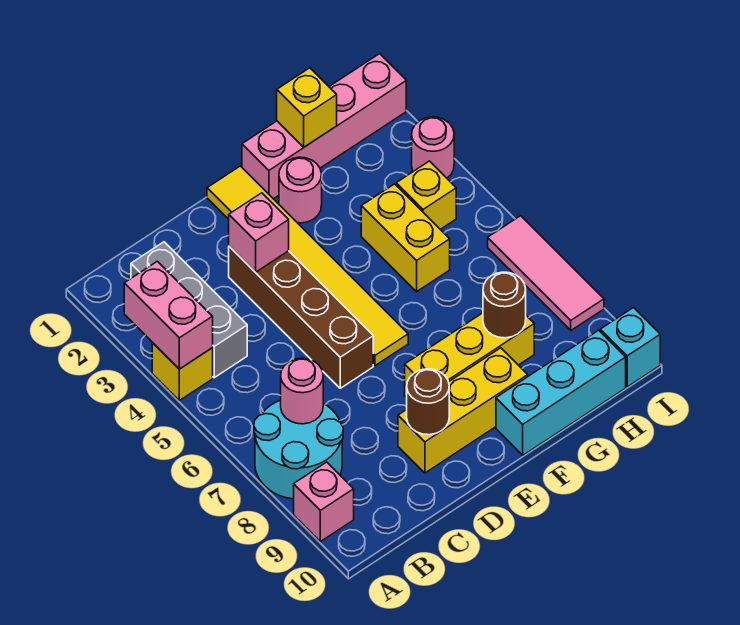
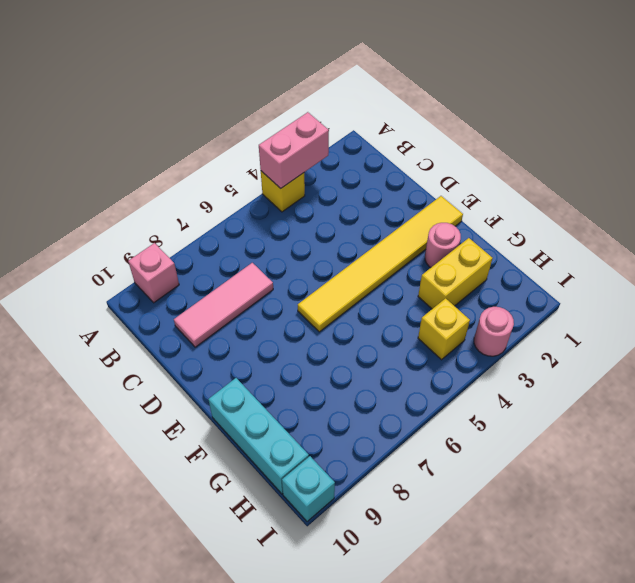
pink 1x3 tile [174,263,273,347] -> pink 1x3 tile moved to [488,216,604,330]
yellow 1x2 brick [418,238,493,309] -> yellow 1x2 brick moved to [361,184,450,292]
none -> cyan 2x2 round brick [254,400,343,499]
none -> grey 1x3 brick [131,242,247,378]
none -> brown 1x4 brick [229,246,373,388]

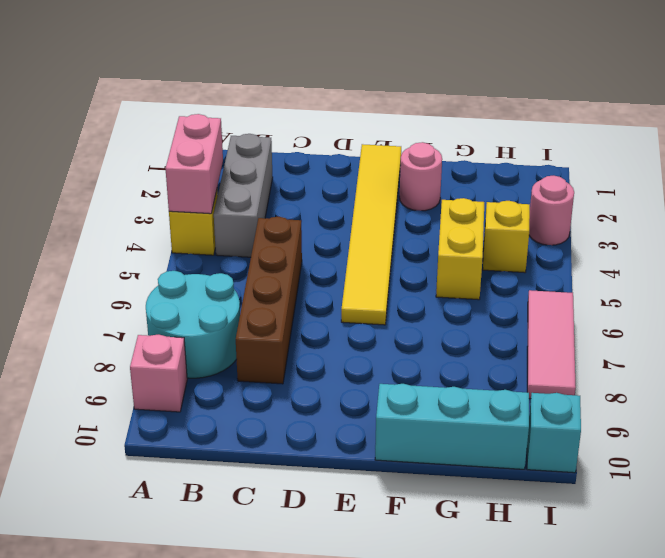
brown 1x4 brick [236,217,302,384] -> brown 1x4 brick moved to [229,246,373,388]
none -> yellow 1x3 brick [398,348,528,473]
none -> yellow 1x3 brick [405,313,534,397]
none -> pink 1x4 brick [242,54,406,199]

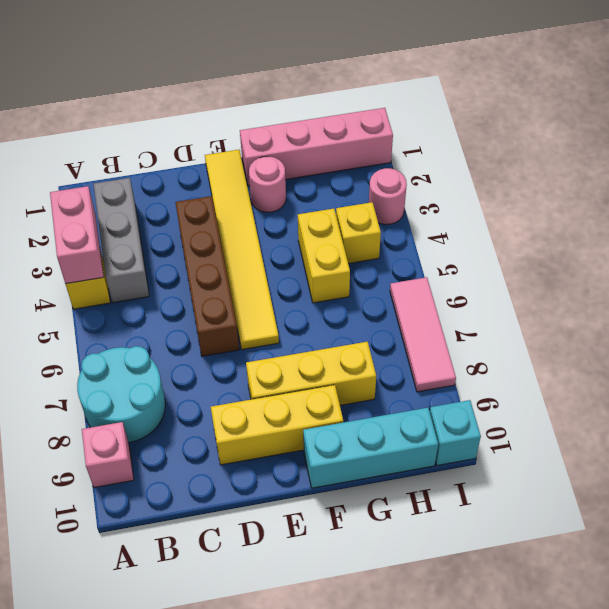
none -> pink 1x1 round brick [281,358,323,424]
none -> pink 1x1 brick [229,193,289,272]
none -> brown 1x1 round brick [407,369,449,435]

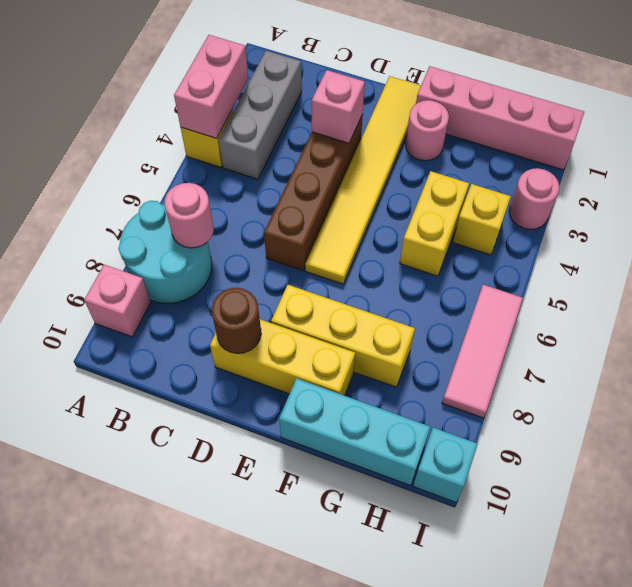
none -> yellow 1x1 brick [277,68,337,147]
none -> brown 1x1 round brick [483,272,526,338]

